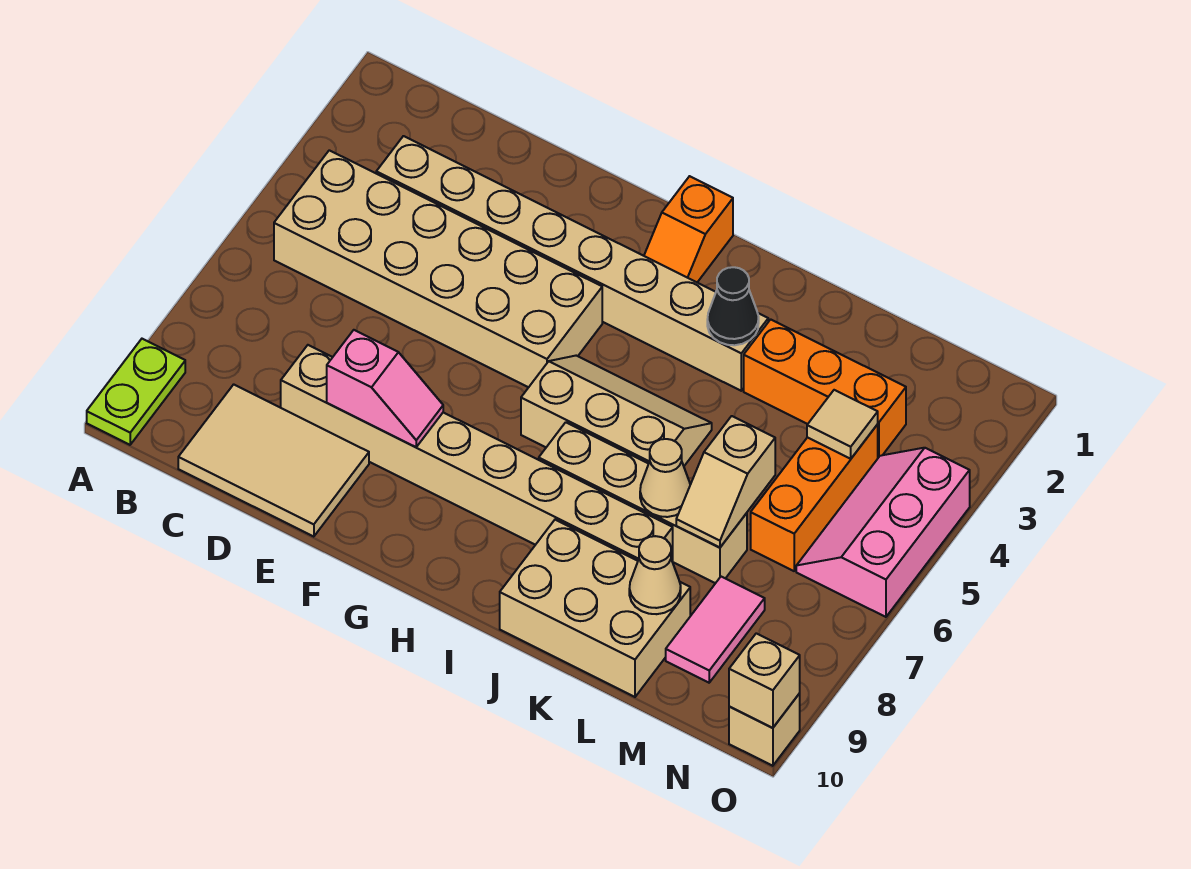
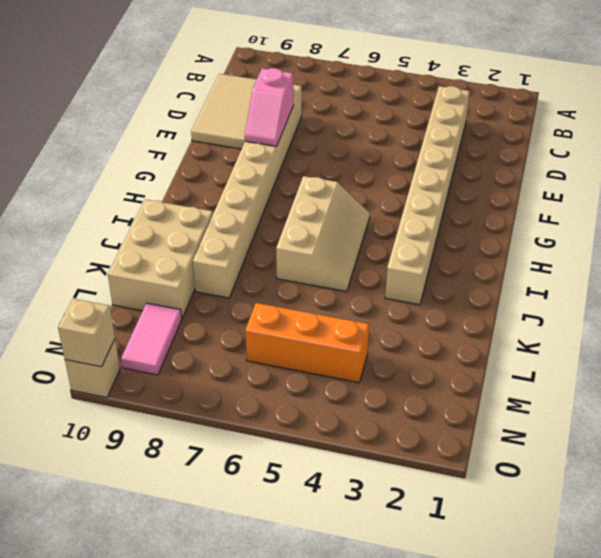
pink 1x2 tile [121,303,182,375] -> pink 1x2 tile turned to [666,577,765,683]
none -> lime 1x2 plate [87,339,185,445]
none -> tan 2x6 brick [274,150,602,387]
none -> orange 1x2 slope [644,176,733,282]

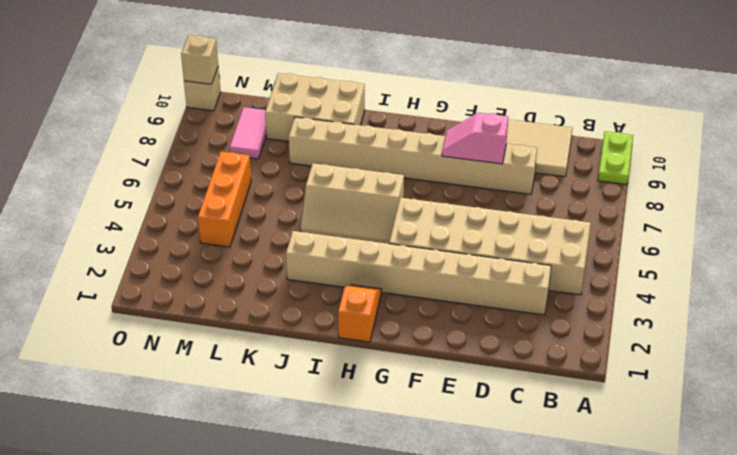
none -> tan 1x4 brick [539,422,747,583]
none -> orange 1x3 brick [744,319,906,458]
none -> pink 2x3 slope [796,448,970,617]

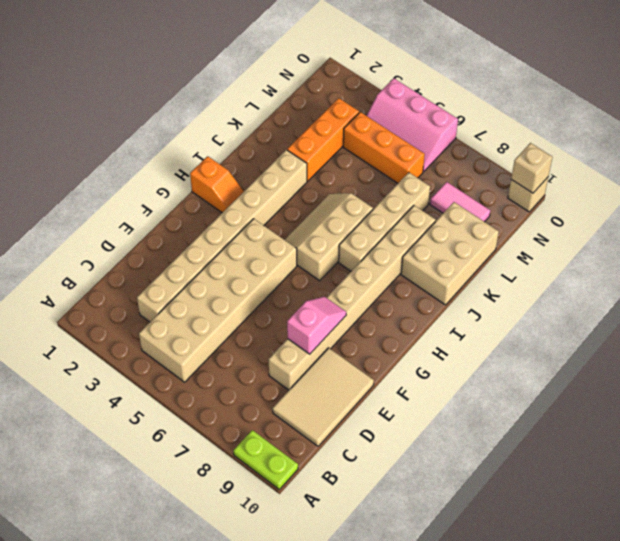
none -> black 1x1 cone [707,267,759,345]
none -> tan 1x1 cone [640,439,690,517]
none -> tan 1x2 slope [676,416,775,547]

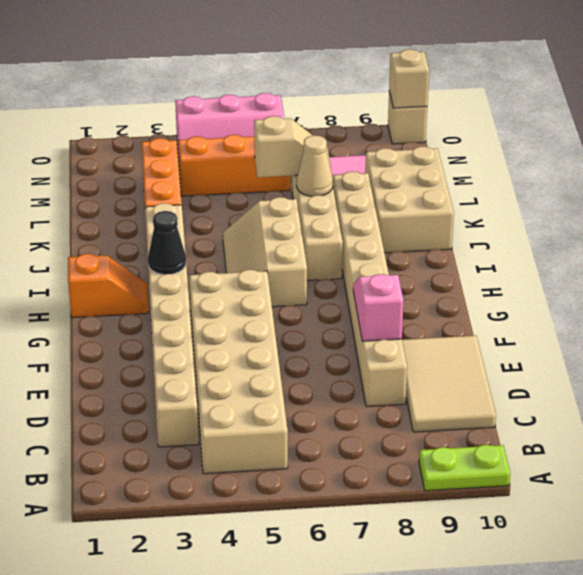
black 1x1 cone [148,211,186,275] -> black 1x1 cone moved to [707,267,759,345]
none -> tan 1x1 cone [629,536,681,614]
none -> tan 1x1 tile [807,390,878,459]

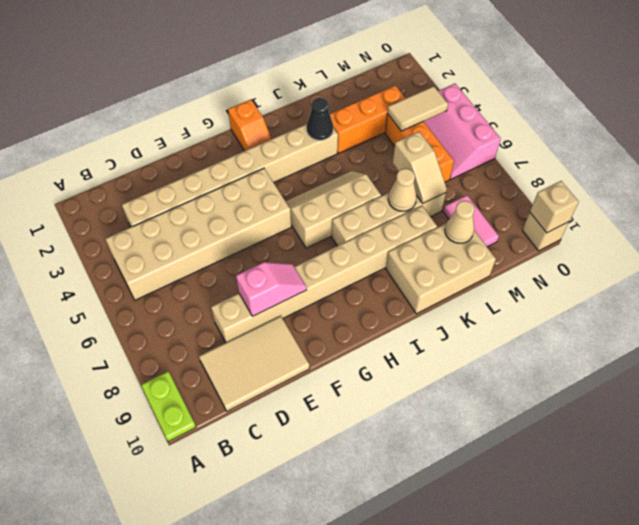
tan 1x2 tile [388,86,448,131] -> tan 1x1 tile [807,390,878,459]

